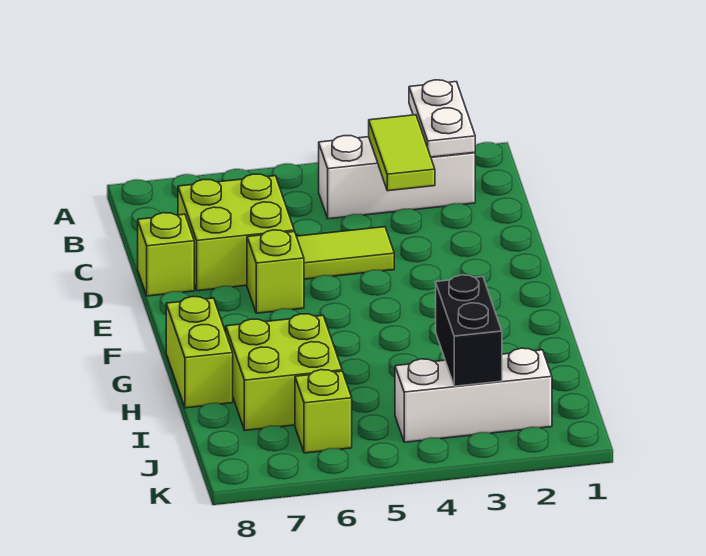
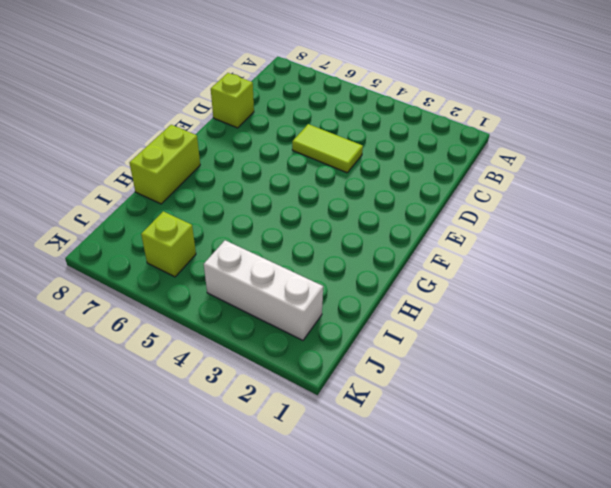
none -> white 1x3 brick [319,136,475,219]
none -> lime 2x2 brick [178,174,294,291]
none -> lime 1x1 brick [247,230,304,313]

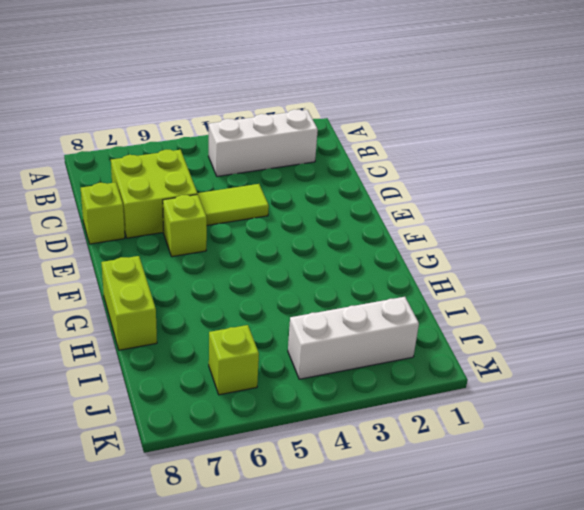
none -> lime 2x2 brick [226,314,342,430]
none -> white 1x2 plate [409,80,475,157]
none -> lime 1x2 tile [369,115,435,191]

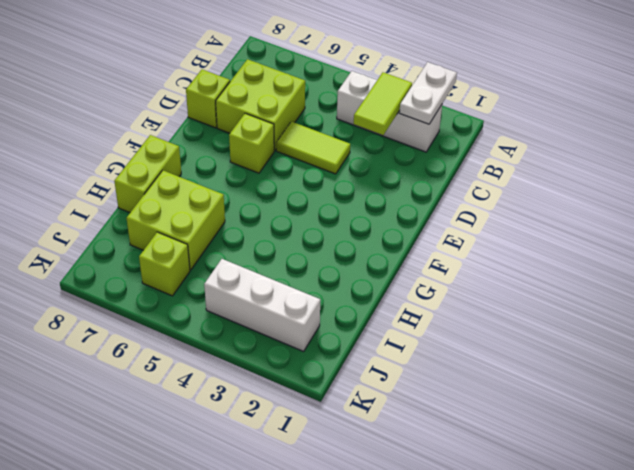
none -> black 1x2 brick [436,275,502,386]

